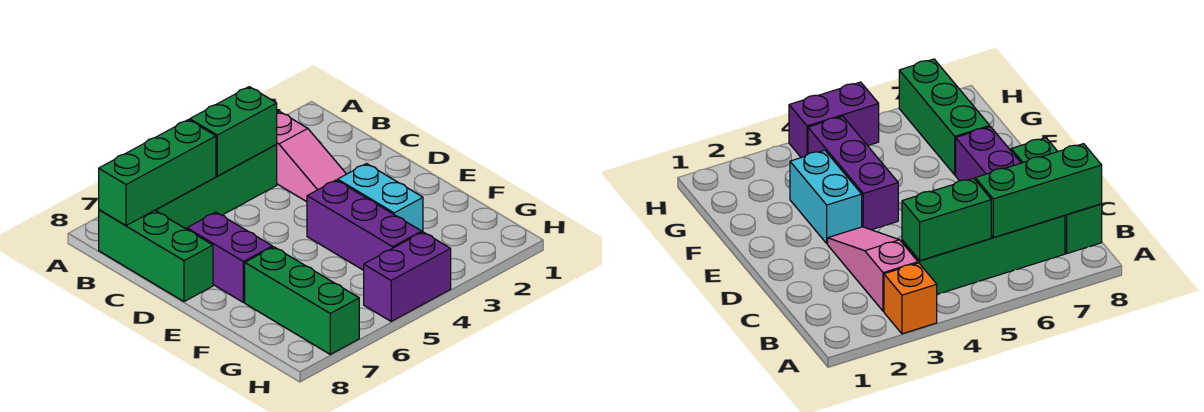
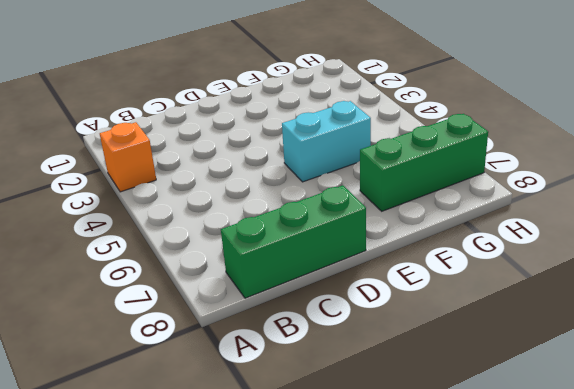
cyan 1x2 brick [282,101,371,182] -> cyan 1x2 brick moved to [338,164,423,232]
none -> pink 1x3 slope [276,112,346,202]
none -> green 1x4 brick [155,145,277,229]

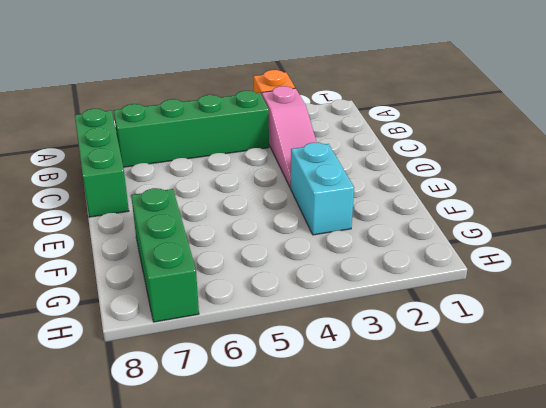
none -> purple 1x2 brick [187,212,272,302]
none -> purple 1x3 brick [307,180,422,270]

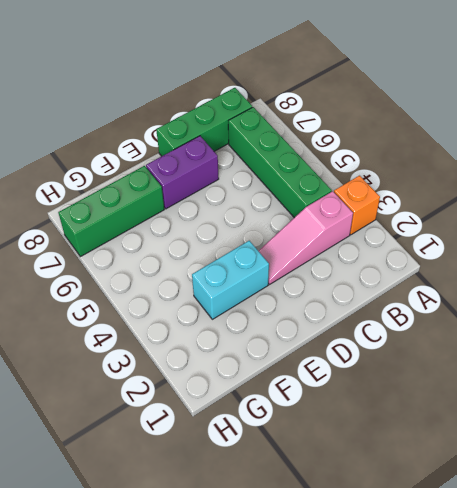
none -> purple 1x3 brick [307,180,422,270]
none -> purple 1x2 brick [364,232,451,321]

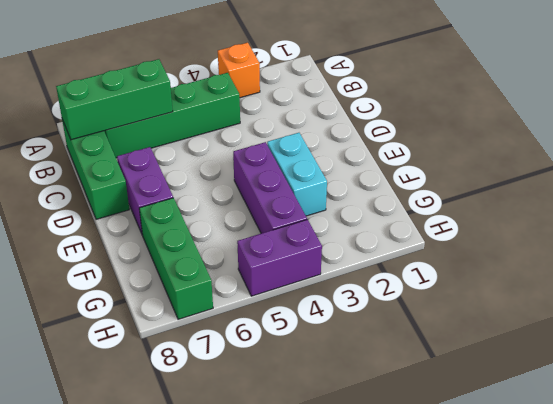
none -> pink 1x3 slope [276,112,346,202]
none -> green 1x2 brick [190,87,277,176]

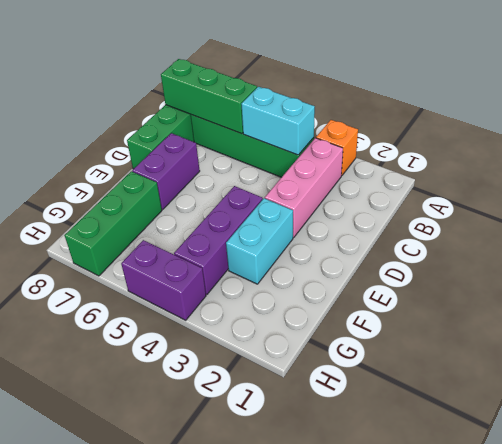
pink 1x3 brick [265,138,343,237] -> pink 1x3 slope [276,112,346,202]
cyan 1x2 brick [242,87,315,155] -> green 1x2 brick [190,87,277,176]

